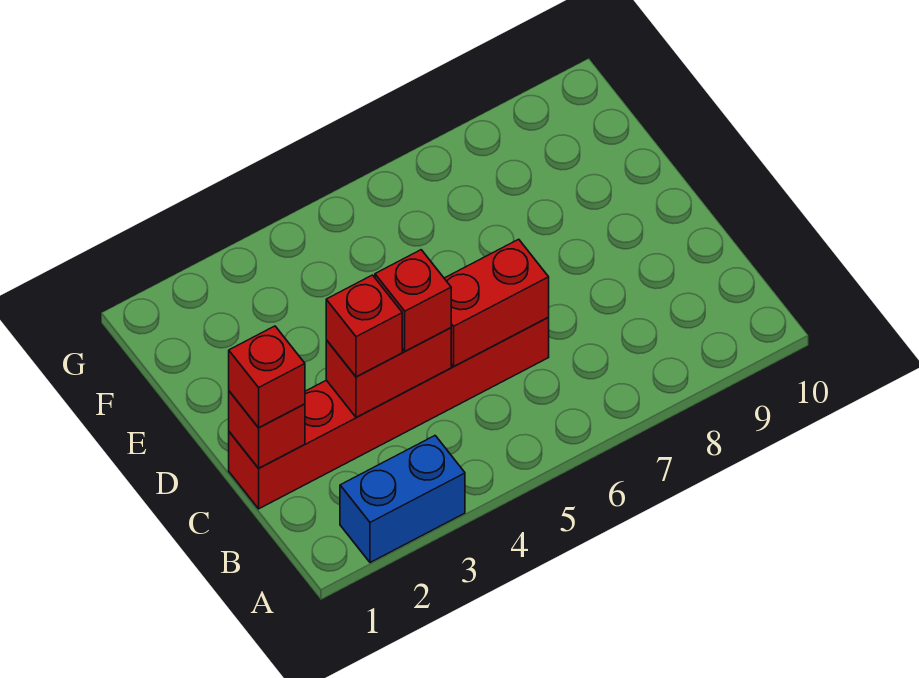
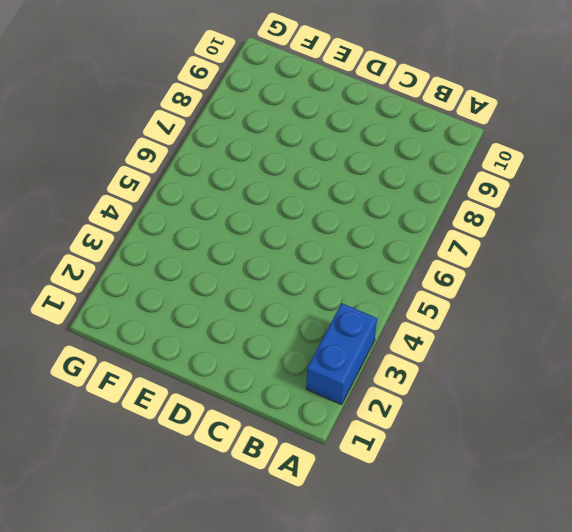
none -> red 1x6 brick [229,318,549,509]
none -> red 1x1 brick [229,391,305,468]

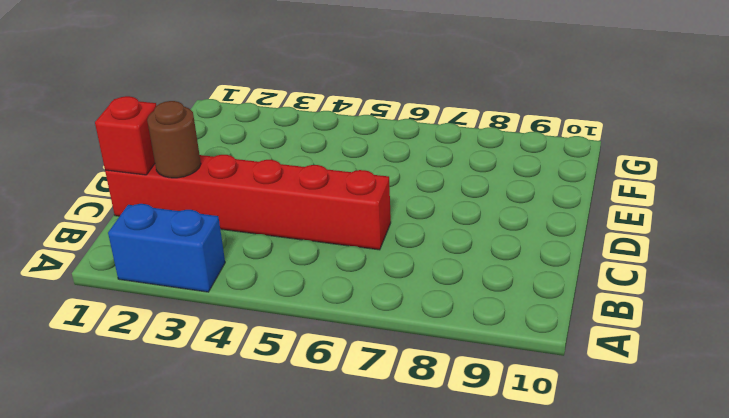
brown 1x1 round brick [147,101,201,178] -> none
none -> red 1x2 brick [326,328,451,418]
none -> red 1x2 brick [444,239,549,366]

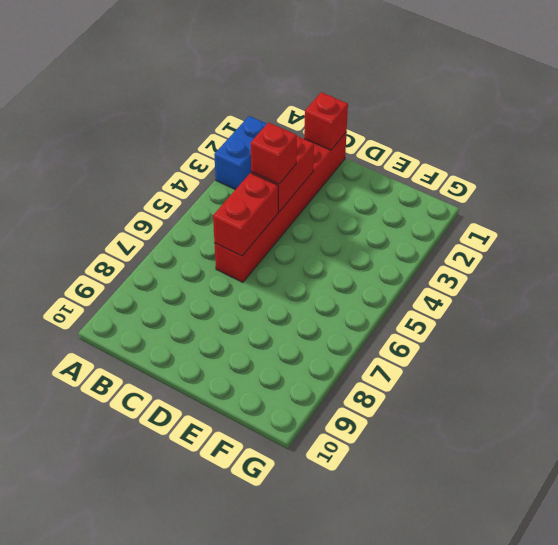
none -> red 1x1 brick [229,326,305,428]
none -> red 1x1 brick [326,275,402,377]

